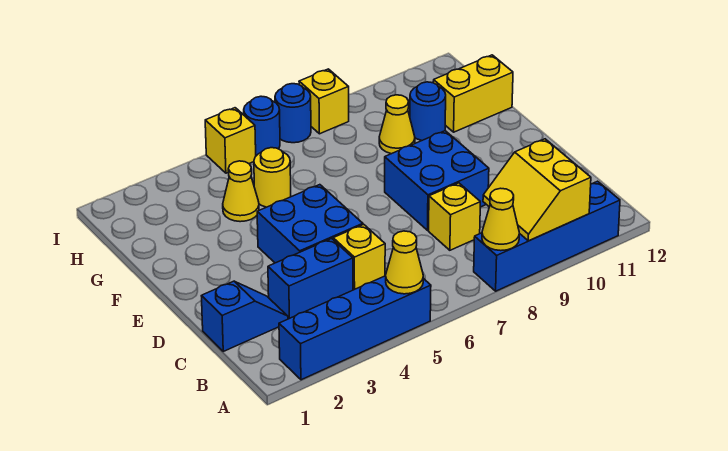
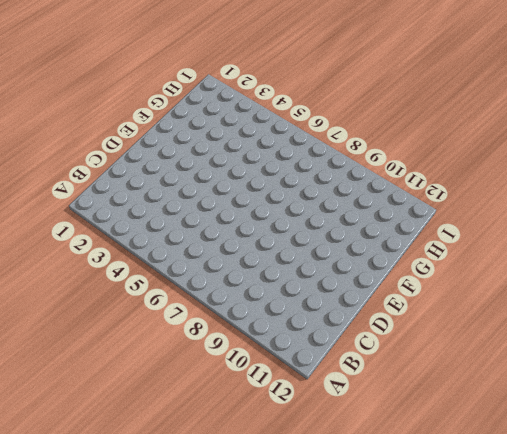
none -> blue 1x4 brick [279,276,431,380]
none -> blue 1x4 brick [474,181,620,291]
none -> blue 1x2 slope [202,281,288,351]

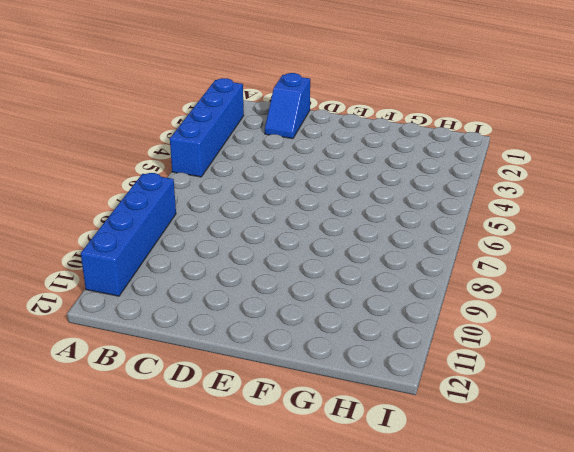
none -> blue 1x2 brick [268,239,353,319]
none -> yellow 1x1 brick [333,225,385,290]
none -> yellow 1x1 brick [429,183,480,250]

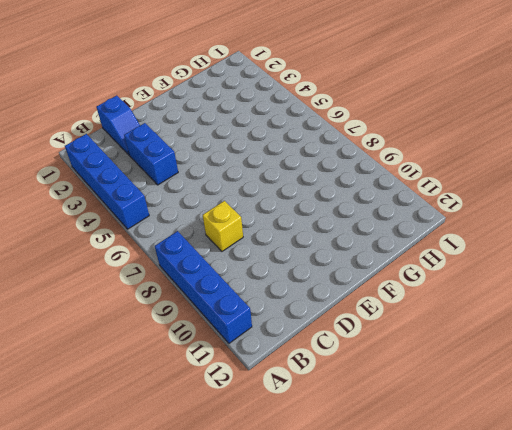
none -> yellow 1x1 brick [333,225,385,290]
none -> blue 2x2 brick [257,185,363,263]
none -> blue 2x2 brick [385,131,489,230]

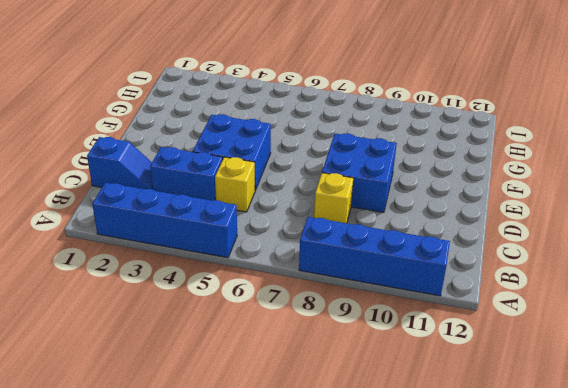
none -> yellow 1x1 cone [223,161,259,222]
none -> yellow 1x1 round brick [254,148,291,207]
none -> yellow 1x1 cone [379,95,415,154]

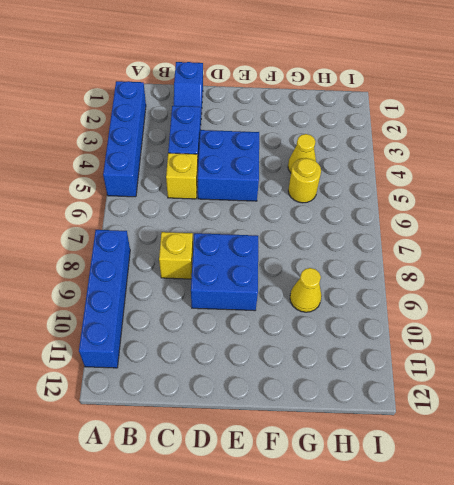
none -> blue 1x1 round brick [410,82,446,141]
none -> yellow 1x2 brick [433,55,513,132]
none -> yellow 1x1 brick [205,108,256,173]

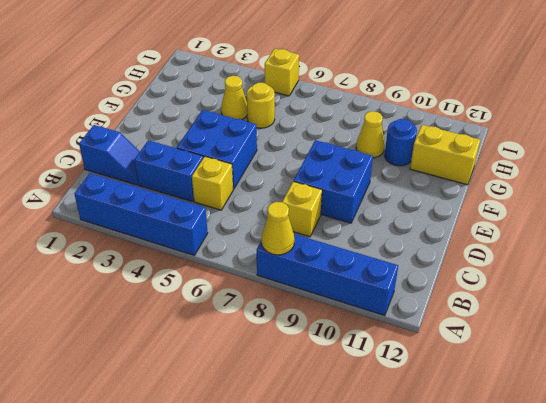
none -> blue 1x1 round brick [244,96,280,155]
none -> blue 1x1 round brick [275,84,311,143]
none -> yellow 1x1 brick [299,69,349,134]

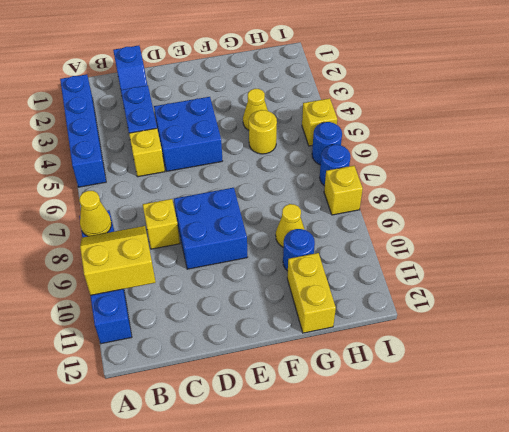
none -> yellow 1x1 cone [386,231,423,294]

